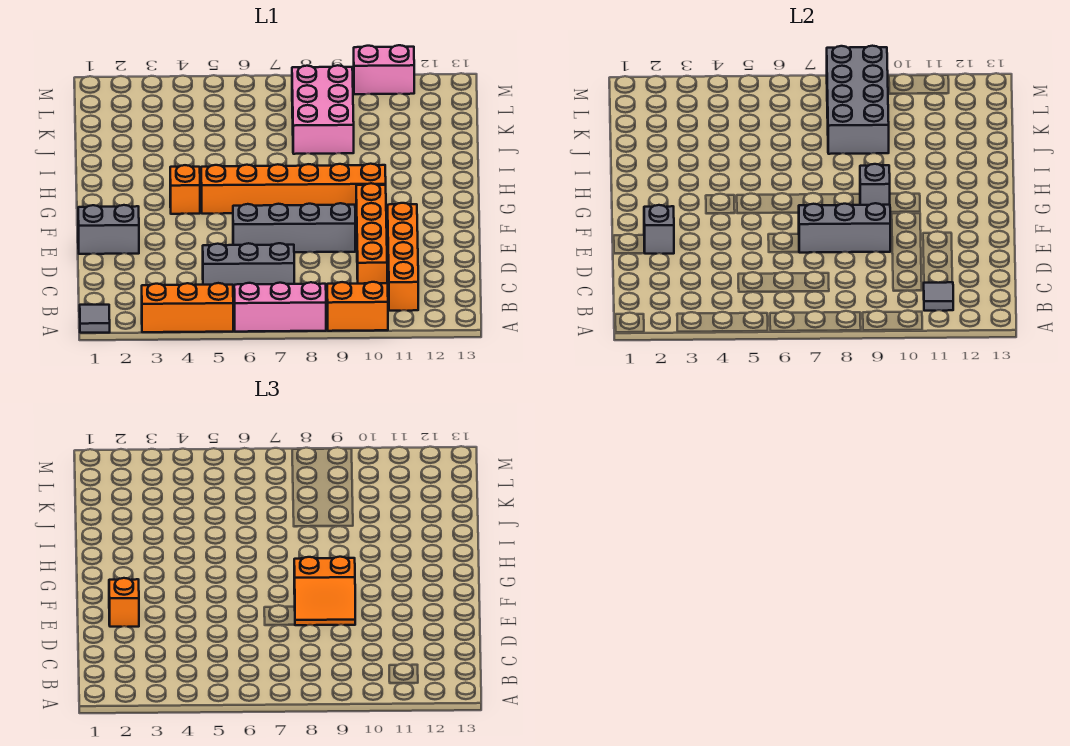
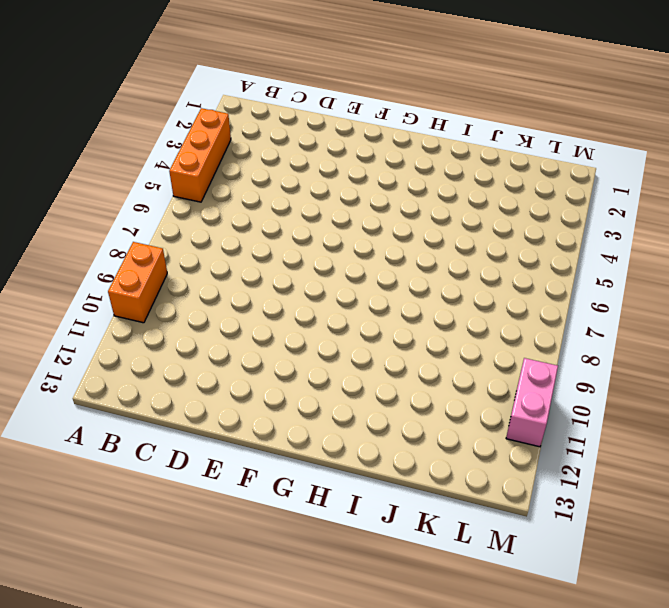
none -> grey 1x1 tile [80,305,110,333]
none -> pink 1x3 brick [234,282,326,332]
none -> orange 1x4 brick [388,203,418,311]

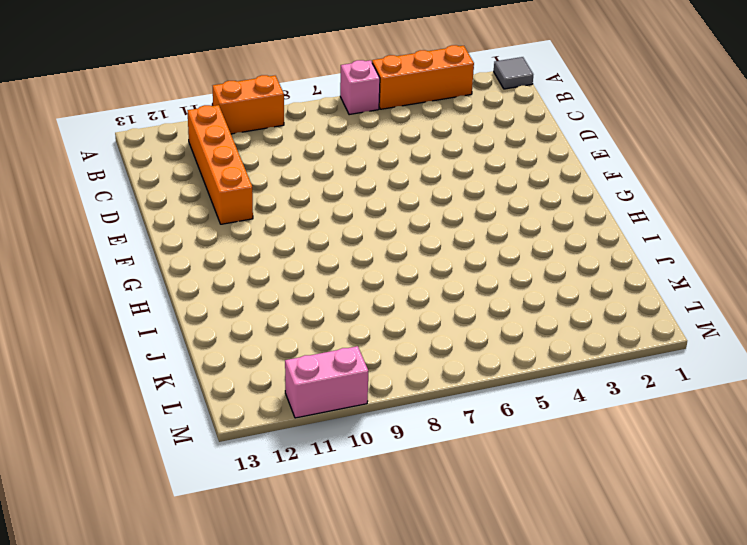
pink 1x1 brick [340,60,380,115] -> pink 1x3 brick [234,282,326,332]
none -> grey 1x3 brick [203,243,294,292]
none -> orange 1x4 brick [356,183,387,284]
none -> grey 1x2 brick [78,205,139,254]

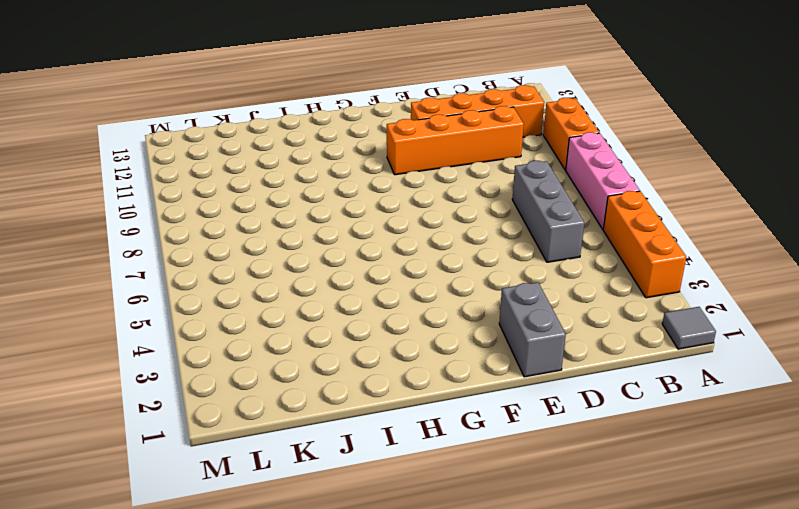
none -> grey 1x4 brick [233,203,355,252]
none -> orange 1x1 brick [170,165,200,214]
none -> orange 1x6 brick [201,164,386,214]

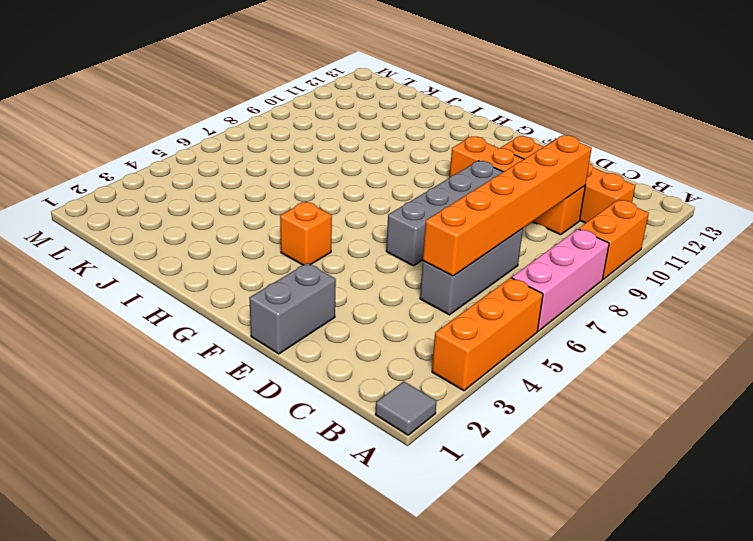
orange 1x6 brick [423,135,592,276] -> orange 1x6 brick moved to [201,164,386,214]
none -> pink 2x3 brick [292,65,354,154]
none -> pink 1x2 brick [354,45,414,94]
none -> grey 1x1 tile [924,282,953,311]

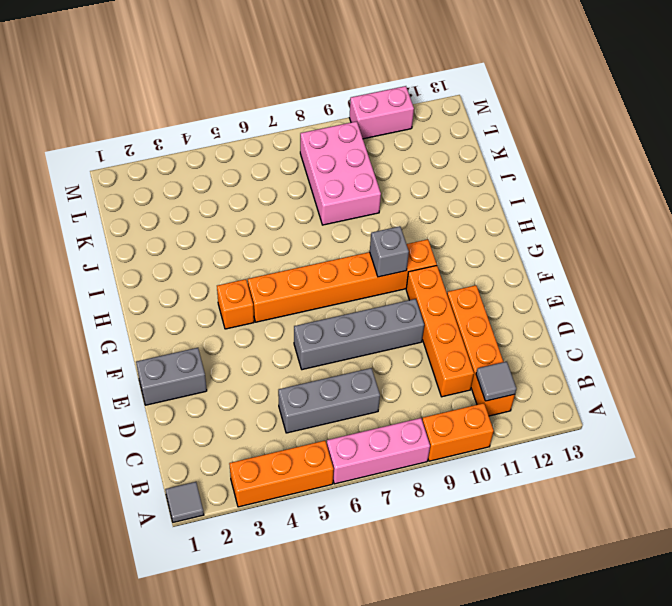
none -> grey 1x1 brick [644,205,674,254]
none -> grey 1x3 brick [799,203,890,253]
none -> grey 2x4 brick [827,46,889,154]

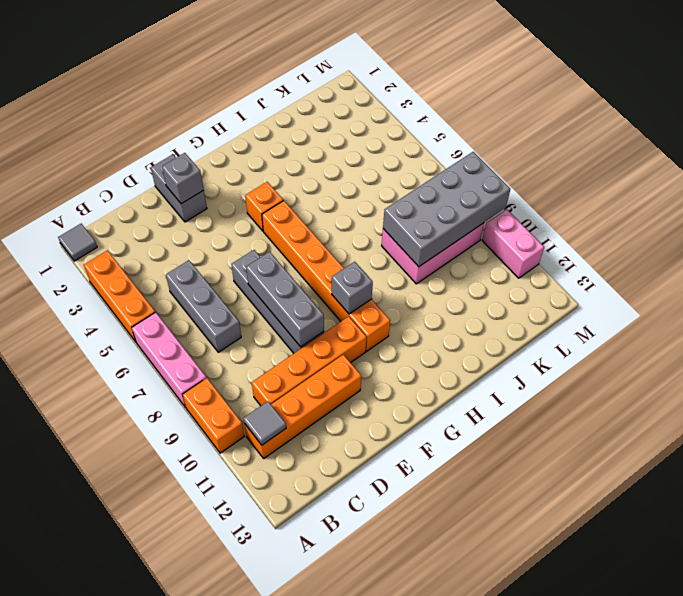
none -> orange 1x1 brick [109,578,139,627]
none -> orange 2x2 slope [294,557,355,625]

